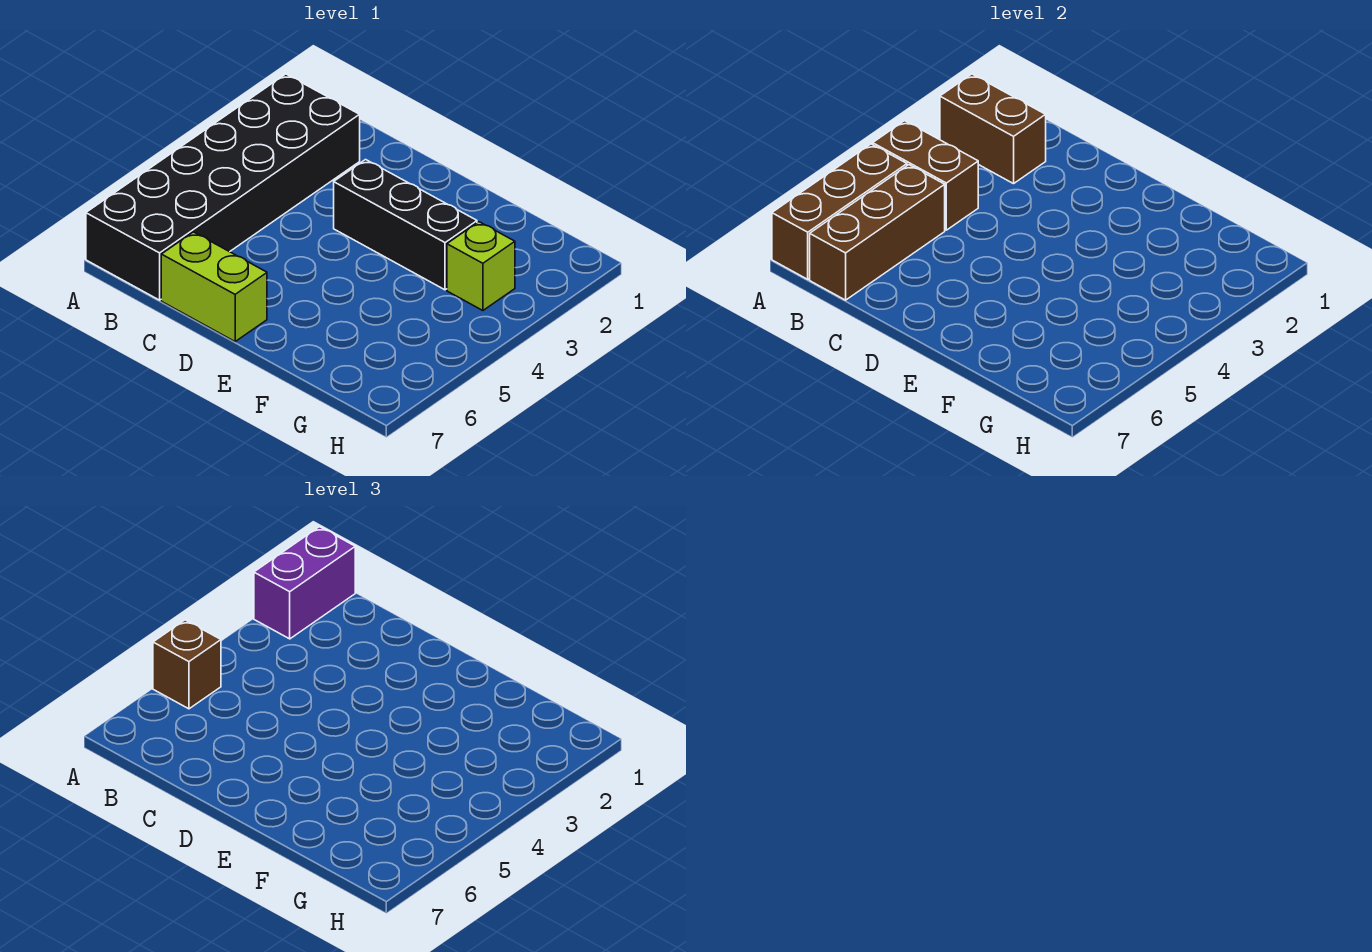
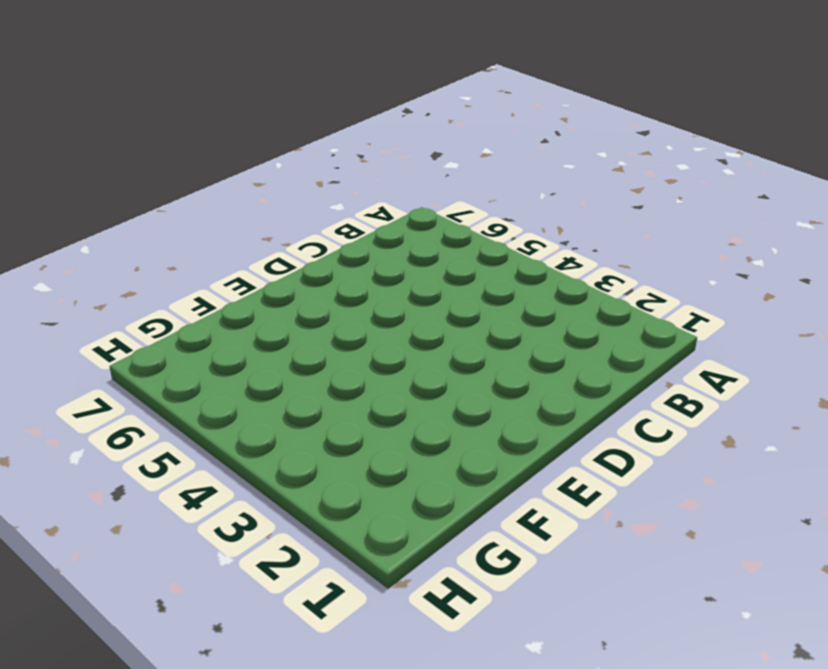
none -> black 2x6 brick [86,74,360,300]
none -> lime 1x2 brick [161,232,267,341]

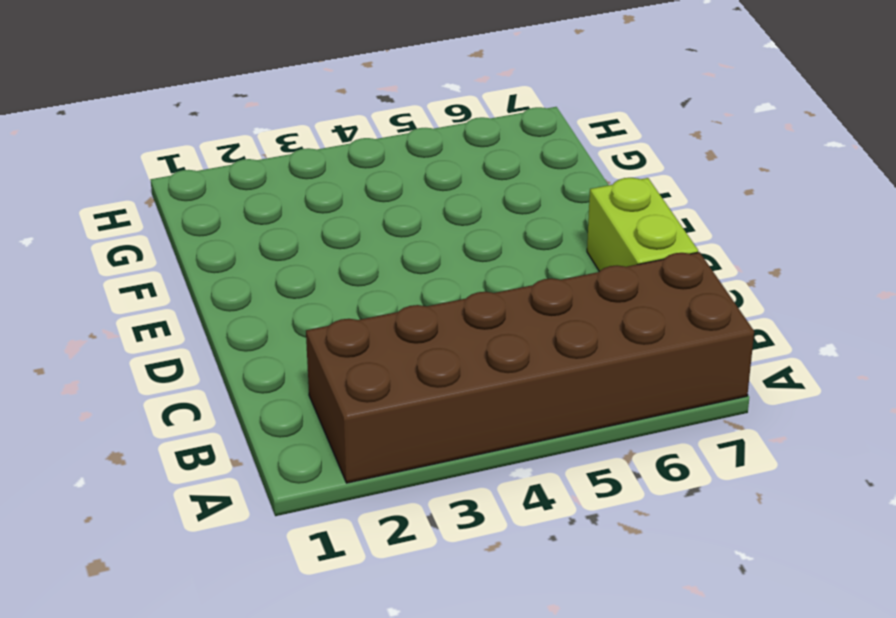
brown 2x6 brick [306,252,754,483] -> black 2x6 brick [86,74,360,300]
none -> black 1x3 brick [334,160,477,290]
none -> lime 1x1 brick [447,222,515,311]

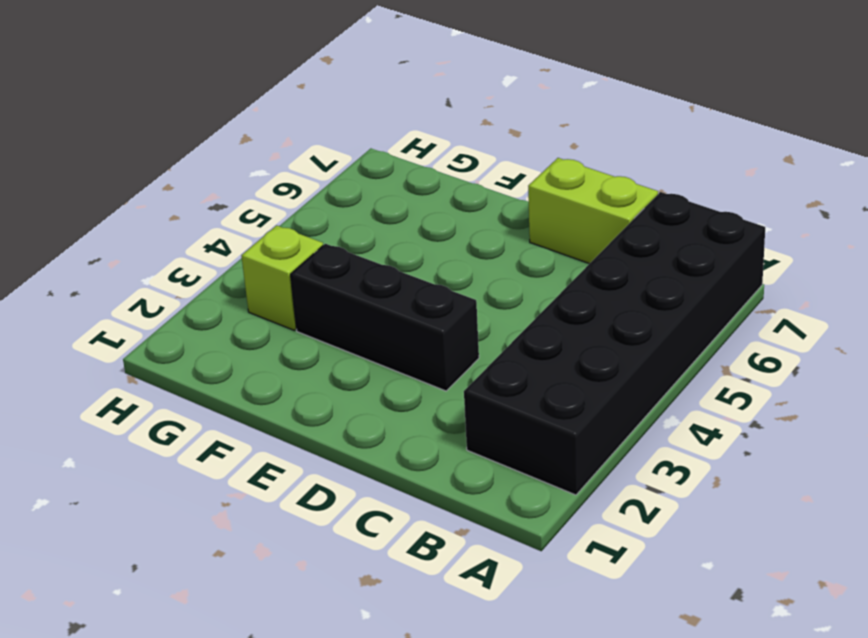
none -> brown 1x2 brick [940,74,1046,184]
none -> brown 1x2 brick [873,121,978,230]

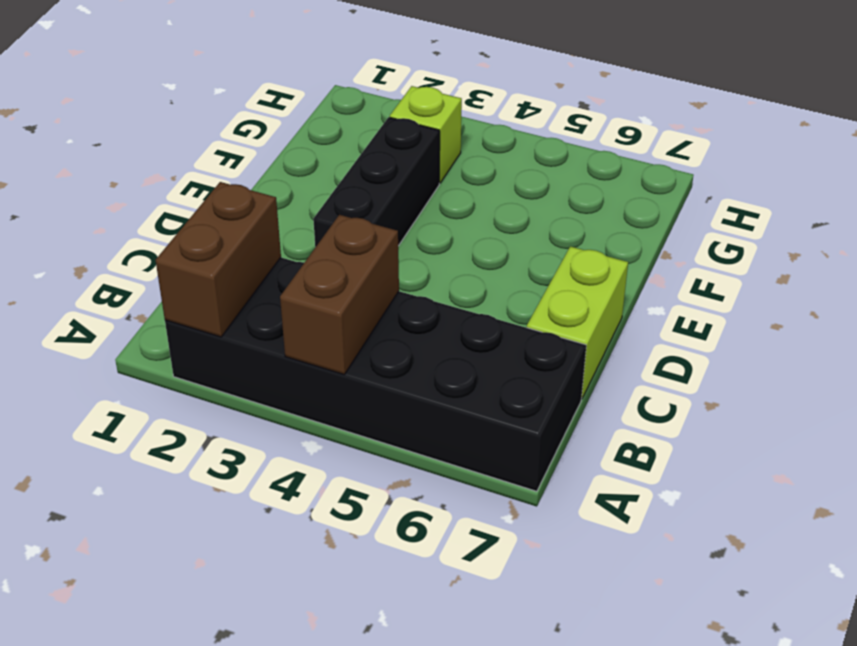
none -> brown 1x3 brick [772,144,907,279]
none -> brown 1x3 brick [810,165,945,300]

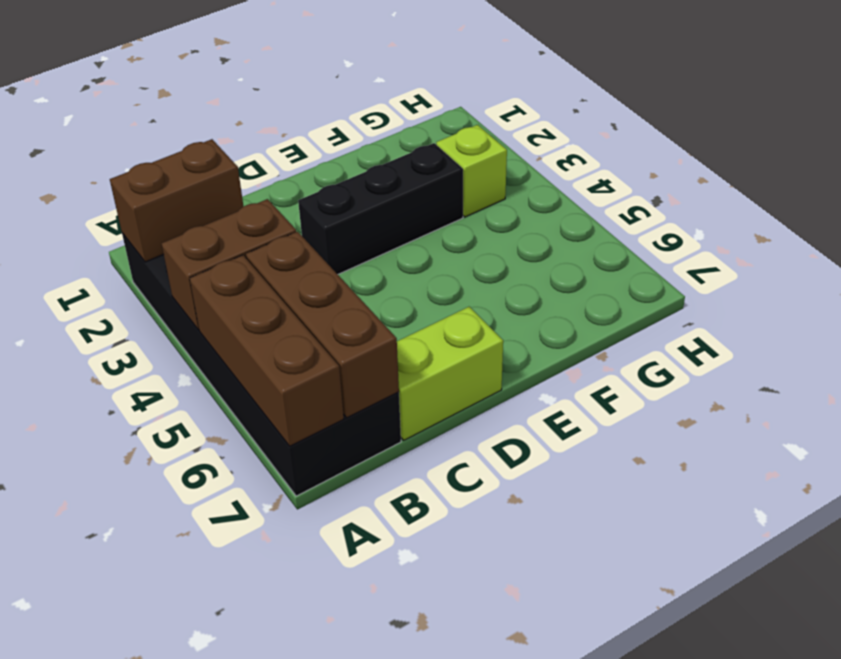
none -> purple 1x2 brick [254,527,355,639]
none -> brown 1x1 brick [153,620,221,709]

